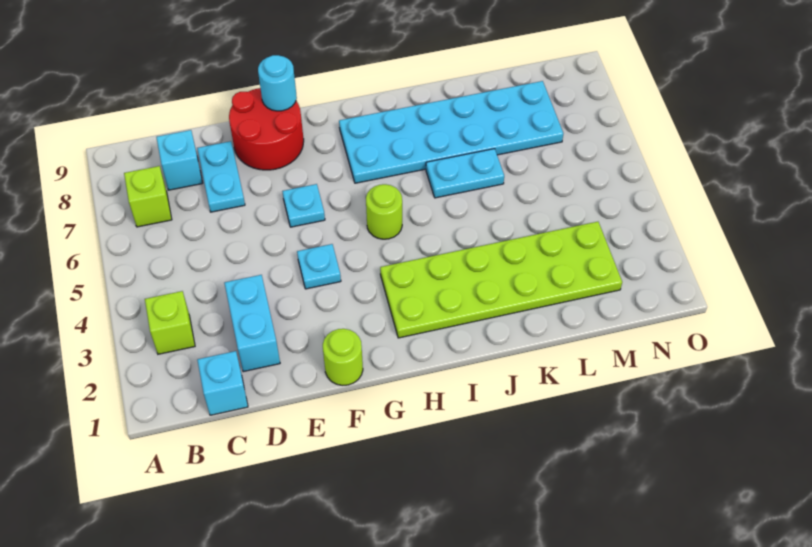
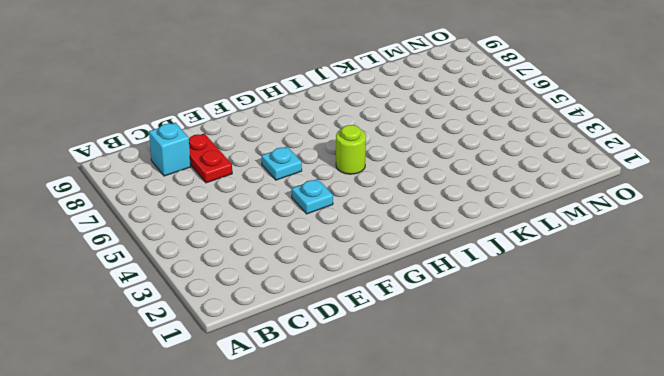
red 1x2 plate [189,133,232,183] -> cyan 1x2 plate [197,141,245,212]
none -> lime 1x1 brick [145,291,195,354]
none -> lime 1x1 brick [124,166,172,227]
none -> cyan 1x1 brick [197,351,248,415]

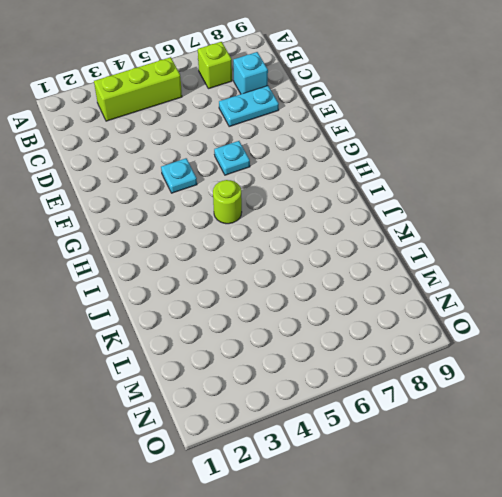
lime 1x3 brick [94,57,182,121] -> lime 1x1 brick [145,291,195,354]
none -> cyan 1x1 brick [197,351,248,415]
none -> cyan 1x2 brick [224,275,280,372]
none -> red 2x2 round brick [229,88,304,170]

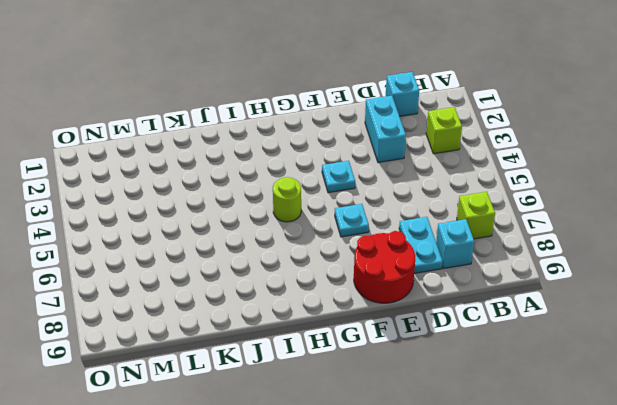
none -> lime 1x1 round brick [323,329,363,386]
none -> lime 2x6 plate [380,222,622,338]
none -> cyan 2x6 plate [339,81,563,183]

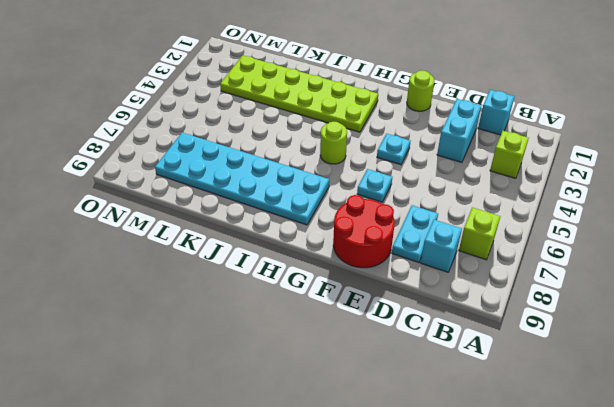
none -> cyan 1x2 plate [426,149,504,198]
none -> cyan 1x1 round brick [258,55,297,111]

